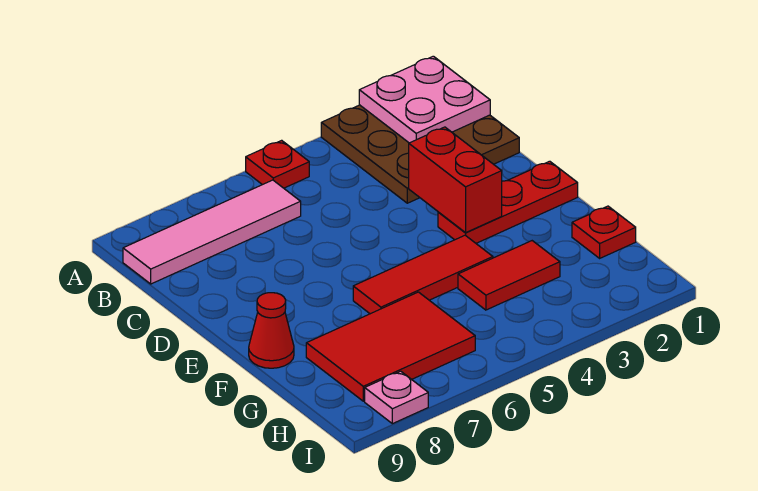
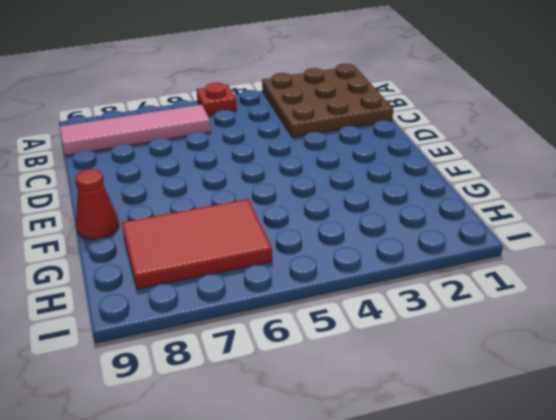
none -> red 1x3 plate [438,161,578,243]
none -> red 1x3 tile [353,235,493,314]
none -> red 1x1 plate [572,206,636,258]

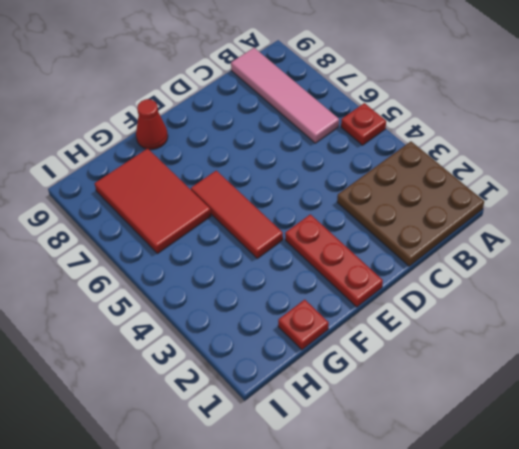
none -> red 1x2 tile [458,241,560,310]
none -> pink 1x1 plate [365,371,428,424]
none -> pink 2x2 plate [359,56,490,143]

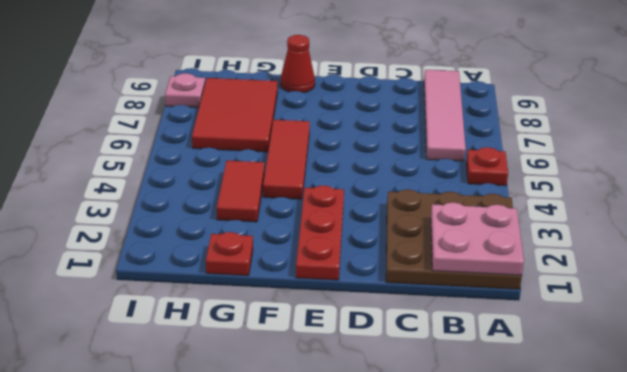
none -> red 1x2 brick [409,127,502,233]

